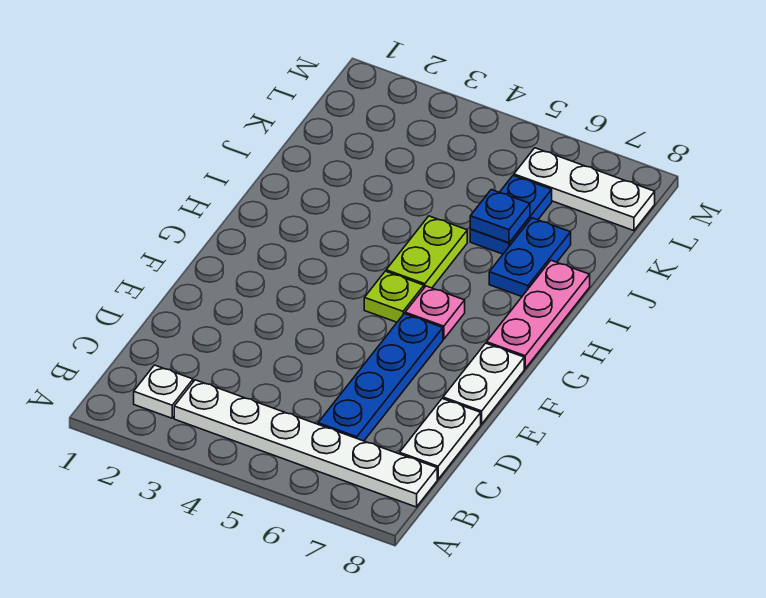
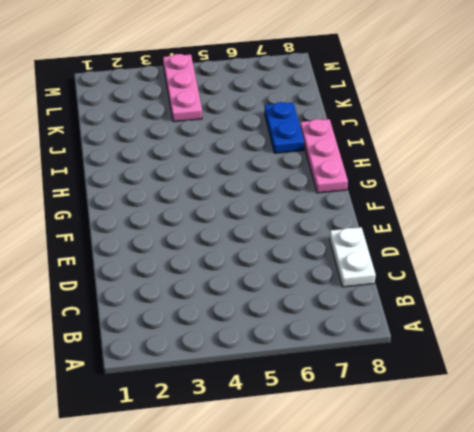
pink 1x3 plate [163,54,202,122] -> none
none -> white 1x1 plate [134,365,193,418]
none -> white 1x6 plate [174,380,437,507]
none -> blue 1x4 plate [318,314,443,441]

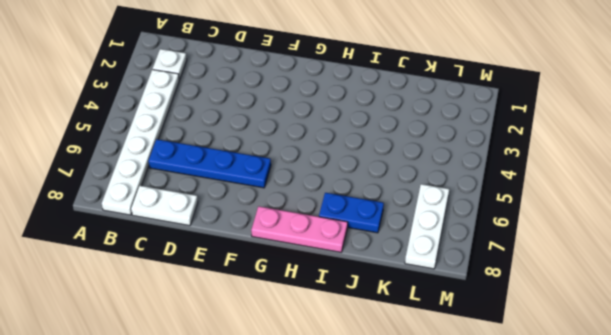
none -> white 1x2 plate [443,343,524,424]
none -> lime 1x1 plate [364,271,424,322]
none -> pink 1x1 plate [405,286,465,339]

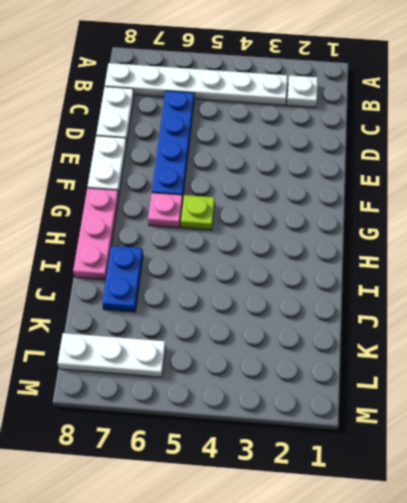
none -> lime 1x2 plate [386,216,467,288]
none -> blue 1x2 plate [470,176,552,254]
none -> blue 1x1 plate [470,190,530,243]

